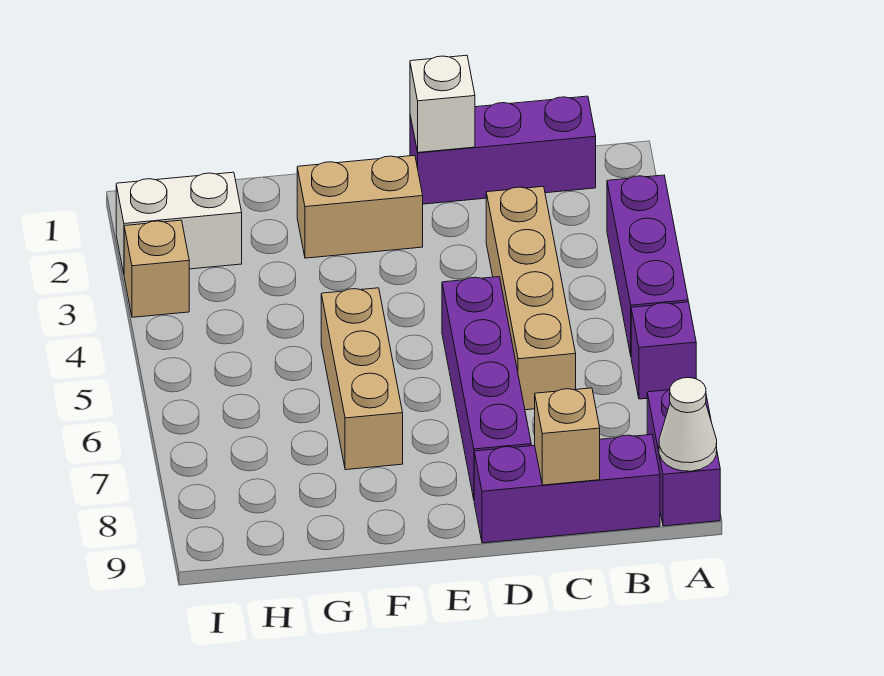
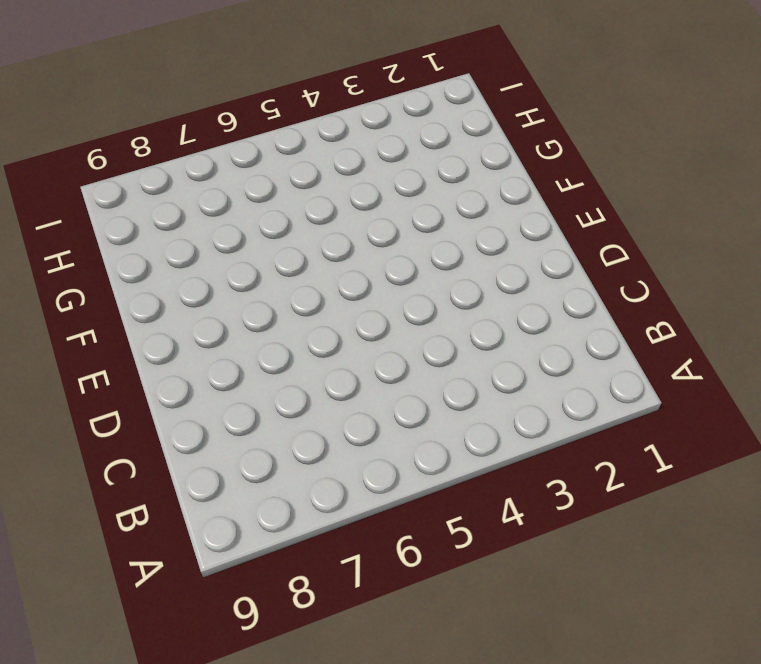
none -> purple 1x3 brick [607,175,688,355]
none -> purple 1x1 brick [631,302,696,399]
none -> purple 1x2 brick [647,390,720,526]

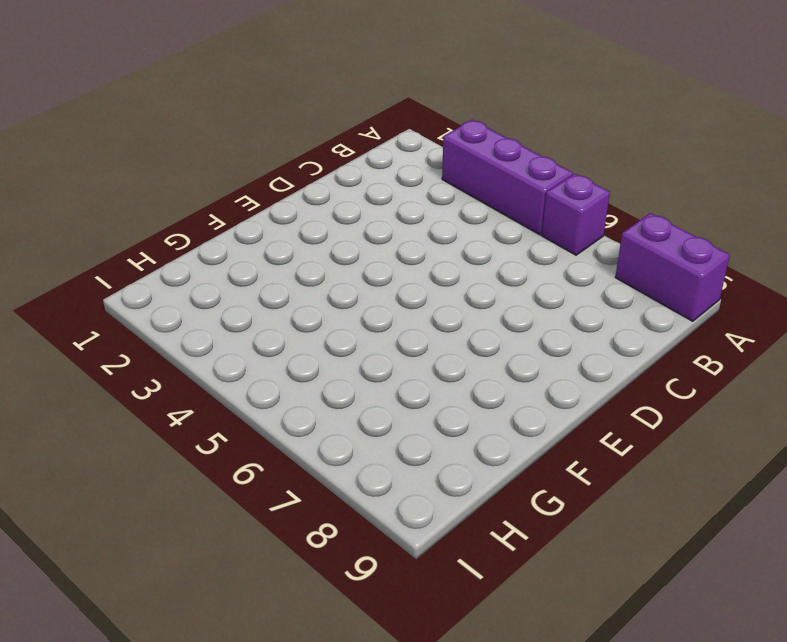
none -> purple 1x3 brick [410,96,596,204]
none -> purple 1x3 brick [474,435,660,543]
none -> tan 1x4 brick [486,186,576,410]

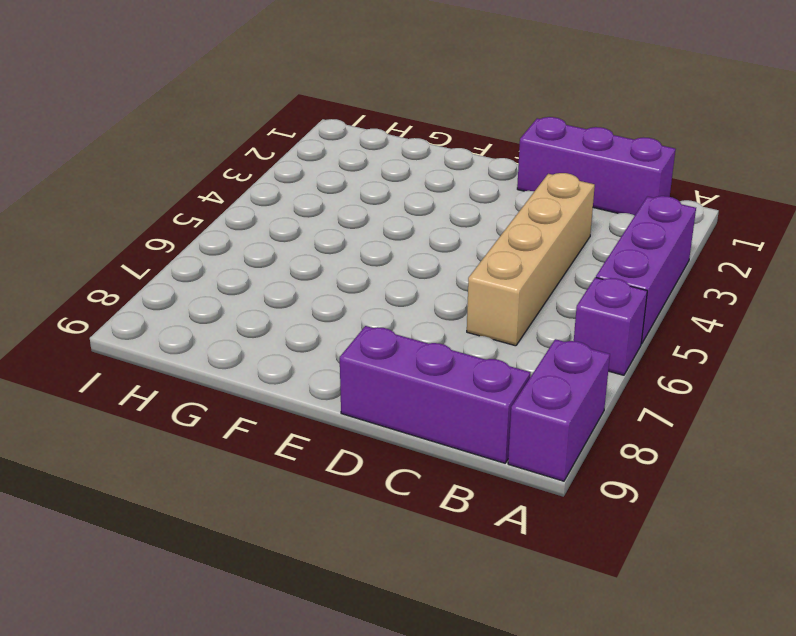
none -> purple 1x4 brick [442,277,531,499]
none -> tan 1x2 brick [297,155,423,258]
none -> tan 1x3 brick [321,288,403,470]

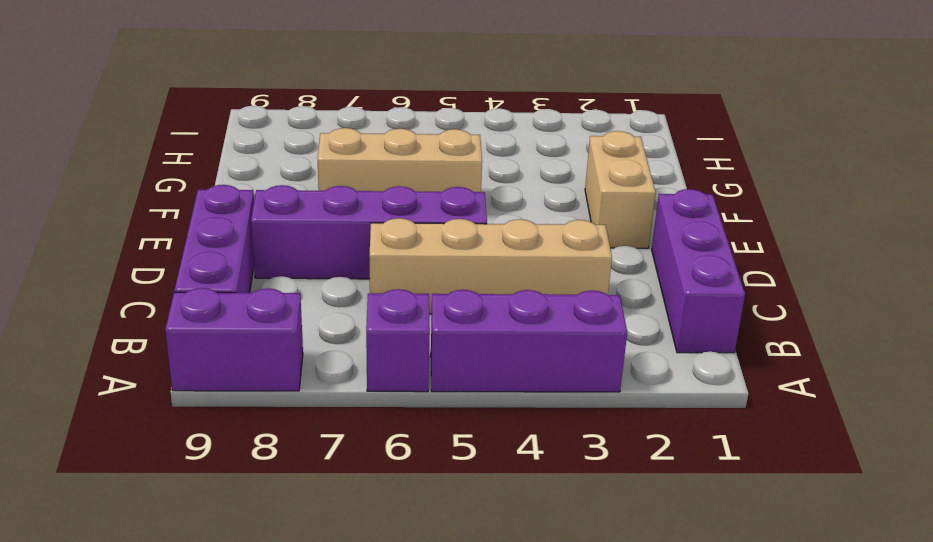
none -> white 1x2 brick [116,172,242,273]
none -> tan 1x1 brick [124,220,189,317]
none -> white 1x1 cone [659,378,717,471]

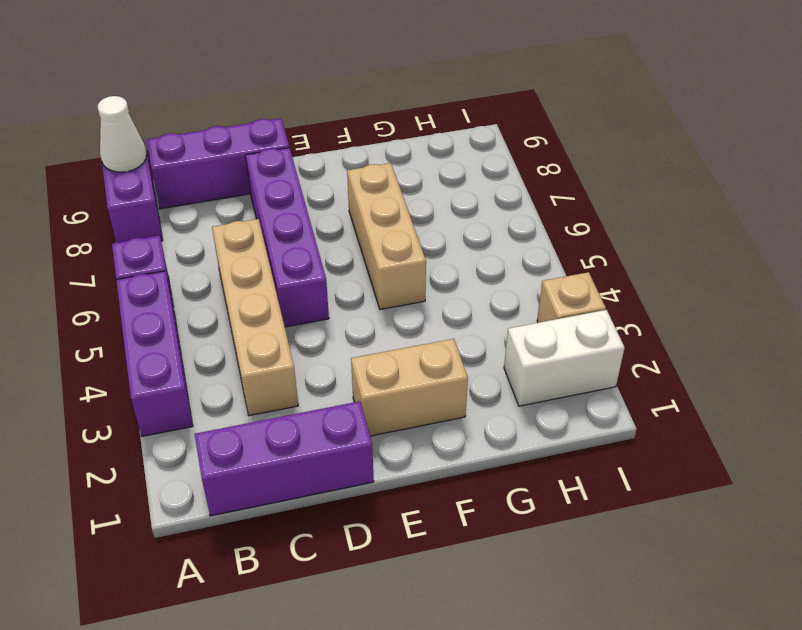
none -> tan 1x1 brick [535,388,600,485]
none -> white 1x1 brick [410,55,475,152]

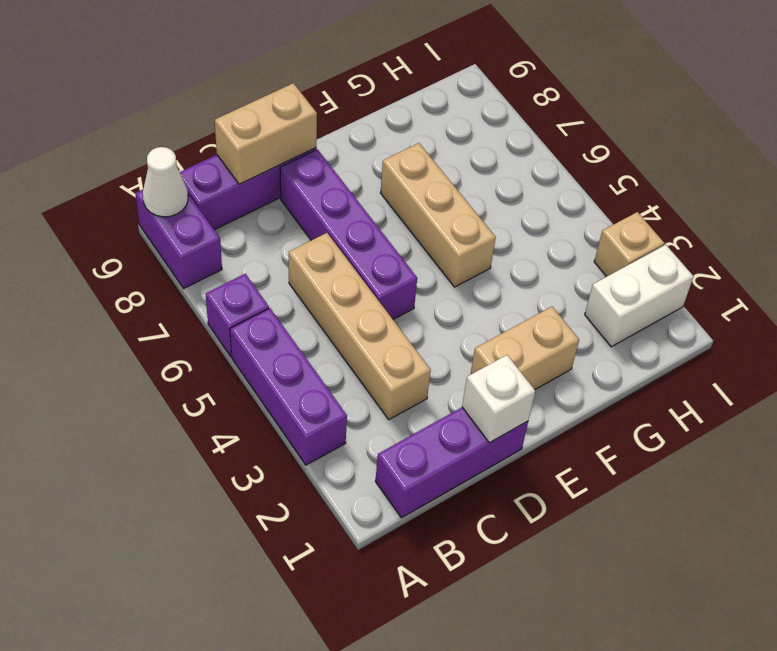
tan 1x2 brick [215,83,317,184] -> tan 1x1 brick [535,388,600,485]

